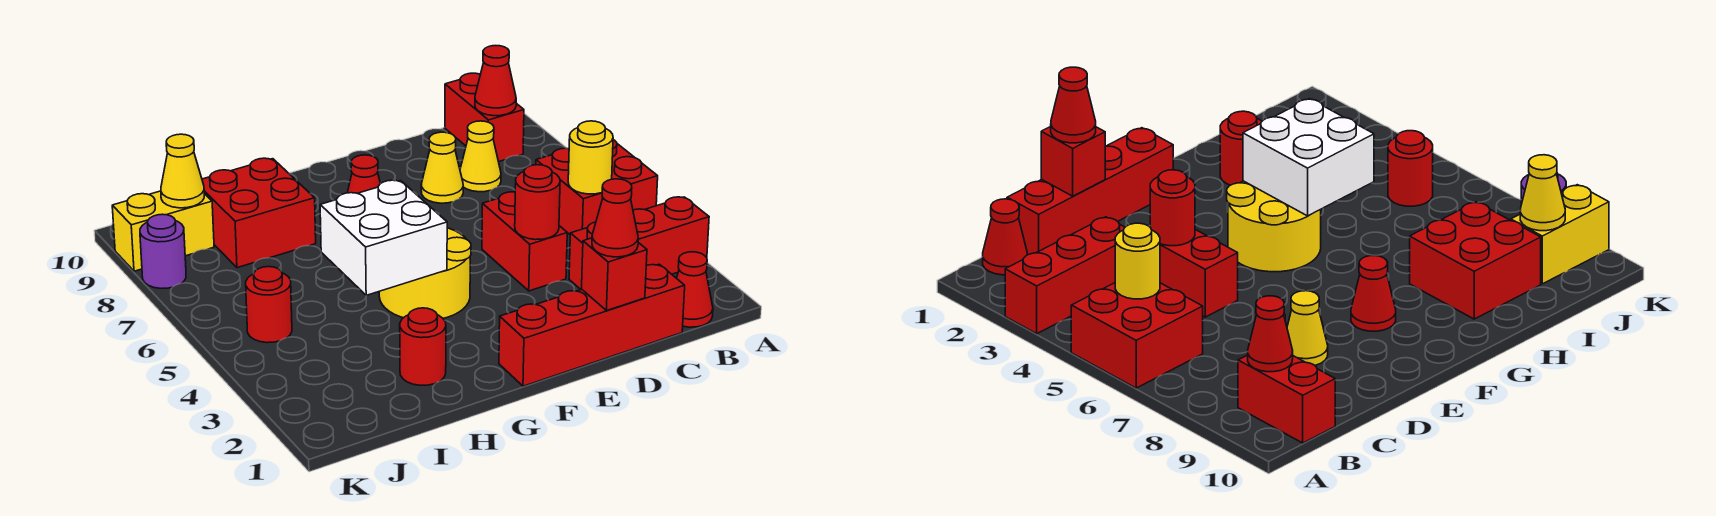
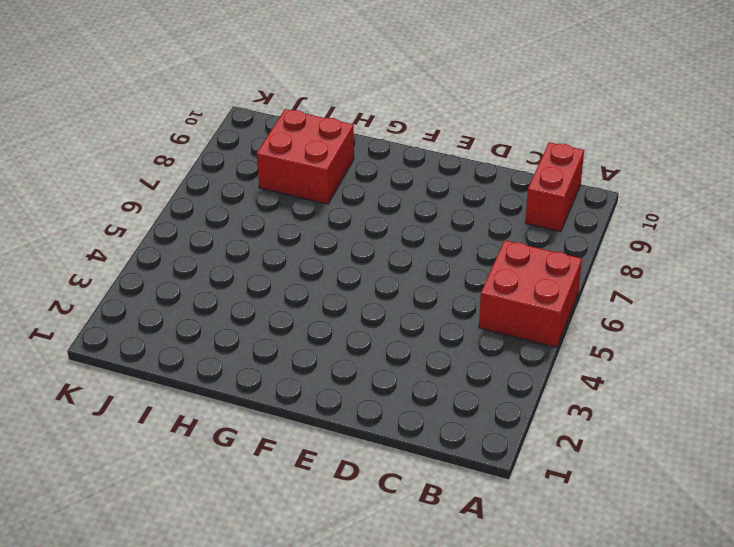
none -> red 1x3 brick [569,197,709,290]
none -> red 1x1 cone [677,252,713,327]
none -> red 1x4 brick [499,264,685,386]

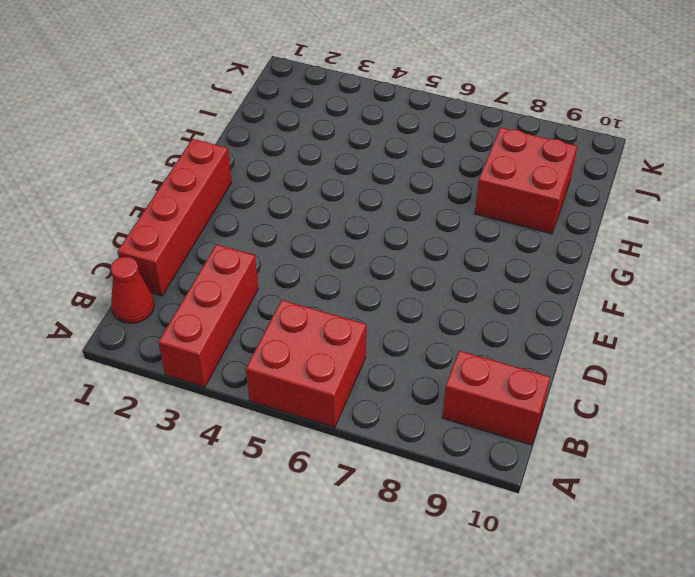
none -> yellow 1x1 cone [460,121,501,192]
none -> red 1x2 brick [482,192,567,291]
none -> yellow 1x1 cone [421,132,463,203]

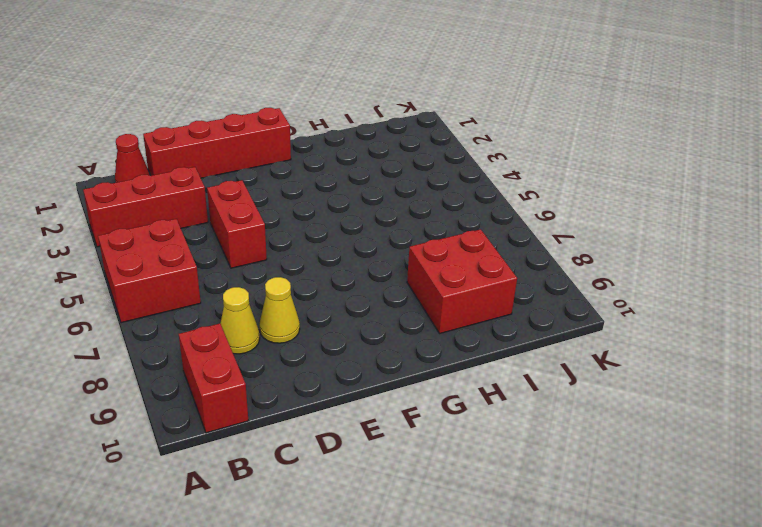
none -> yellow 2x2 round brick [379,219,471,318]
none -> red 1x1 cone [347,155,381,193]
none -> red 1x1 round brick [400,308,446,385]

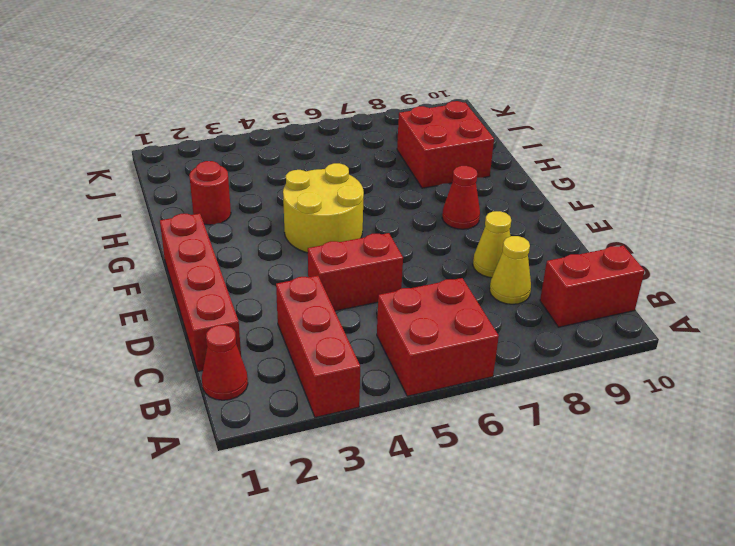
none -> red 1x1 round brick [246,267,292,343]
none -> yellow 1x2 brick [112,191,214,271]
none -> purple 1x1 round brick [140,214,186,288]

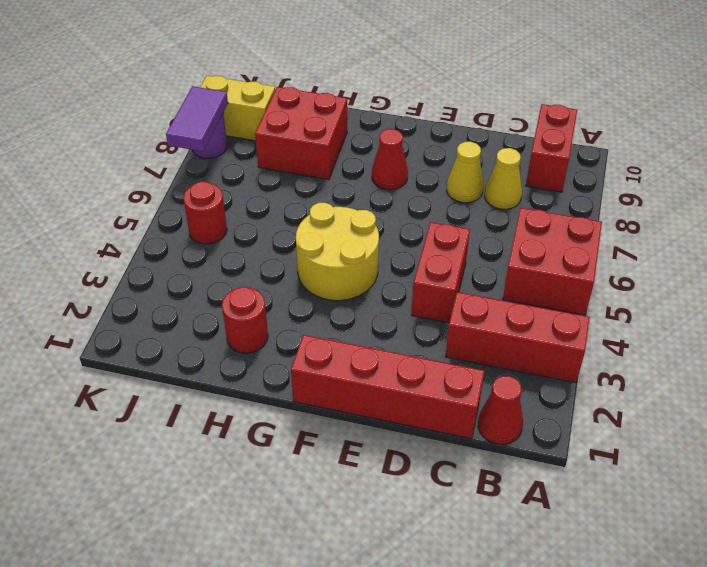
purple 1x2 tile [166,86,228,151] -> none
none -> yellow 1x1 round brick [568,121,613,194]
none -> red 1x1 cone [475,46,516,116]
none -> red 1x1 brick [582,238,647,311]

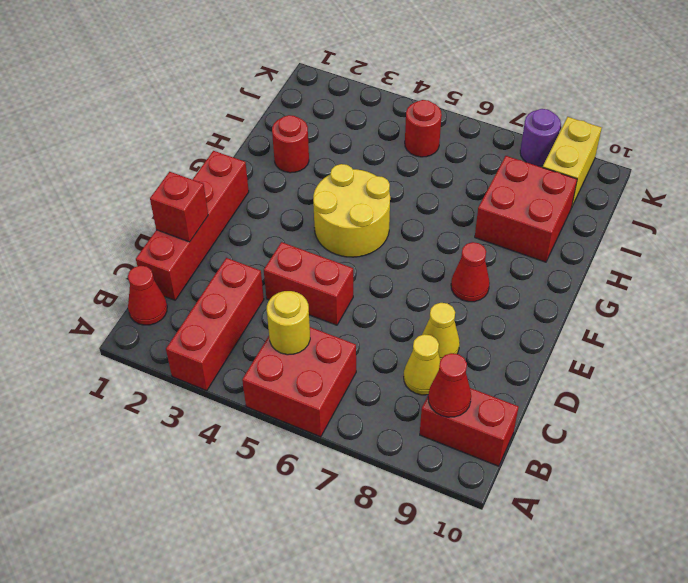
none -> red 1x1 round brick [515,165,560,240]
none -> white 2x2 brick [320,180,447,295]
none -> yellow 1x1 cone [161,134,204,208]

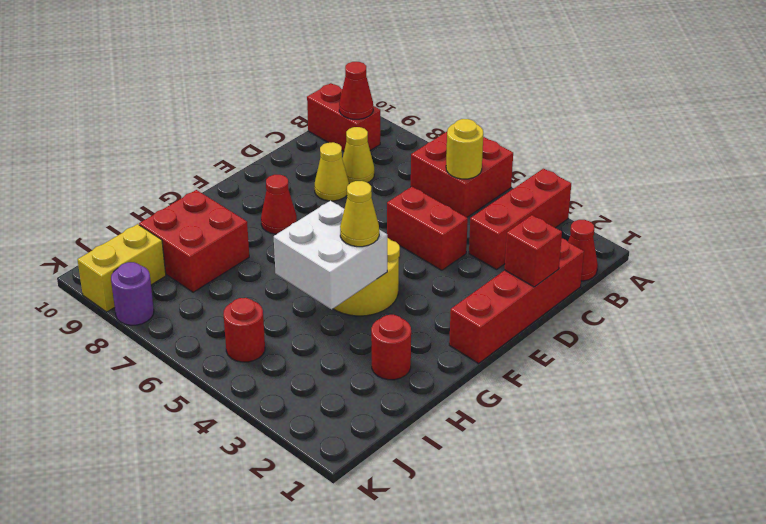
yellow 1x1 cone [340,181,379,247] -> yellow 1x1 cone moved to [161,134,204,208]
none -> red 1x1 round brick [515,165,560,240]
none -> red 1x1 cone [592,179,638,257]

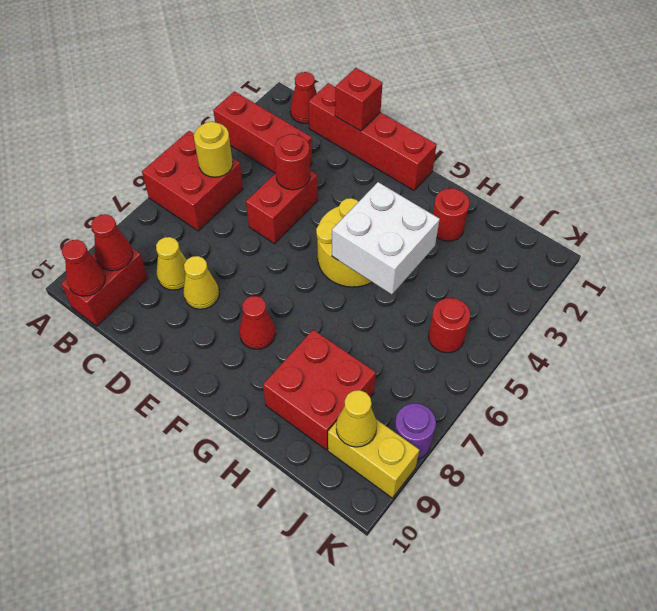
red 1x1 cone [62,240,105,296] -> red 1x1 cone moved to [592,179,638,257]

